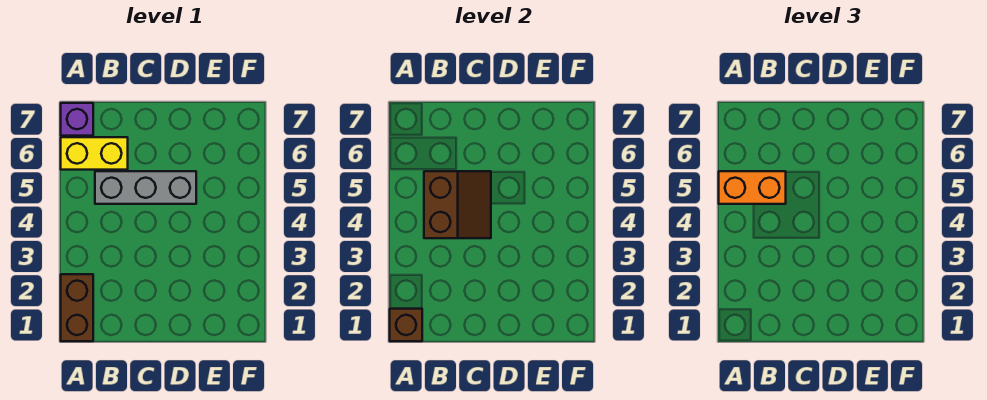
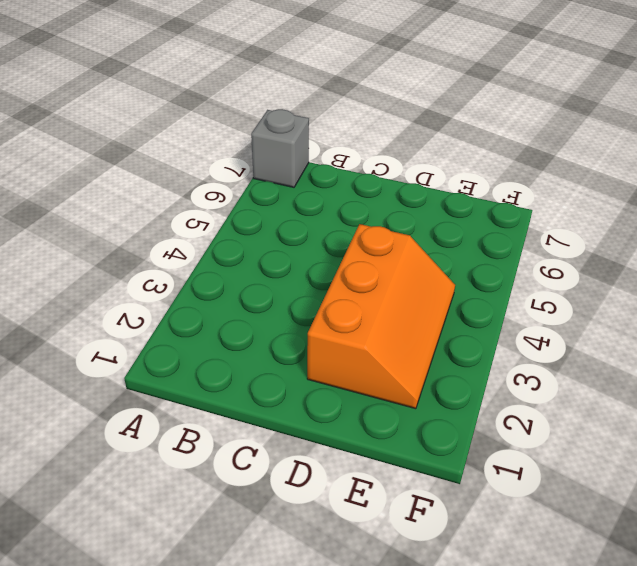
grey 1x1 brick [251,109,309,187] -> purple 1x1 brick [61,103,93,136]
orange 2x3 slope [307,224,455,409] -> none
none -> brown 1x2 brick [61,274,93,341]
none -> yellow 1x2 brick [61,137,128,170]

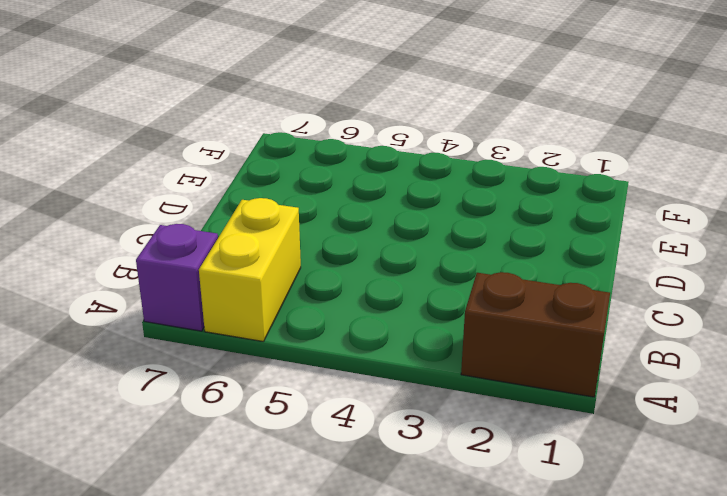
none -> grey 1x3 brick [95,171,196,204]
none -> brown 1x1 brick [390,309,422,341]

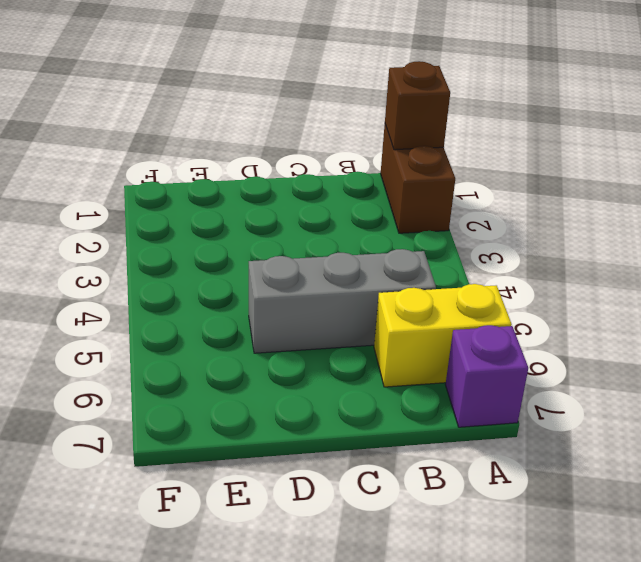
none -> brown 2x2 slope [424,171,491,238]
none -> orange 1x2 brick [719,171,786,204]

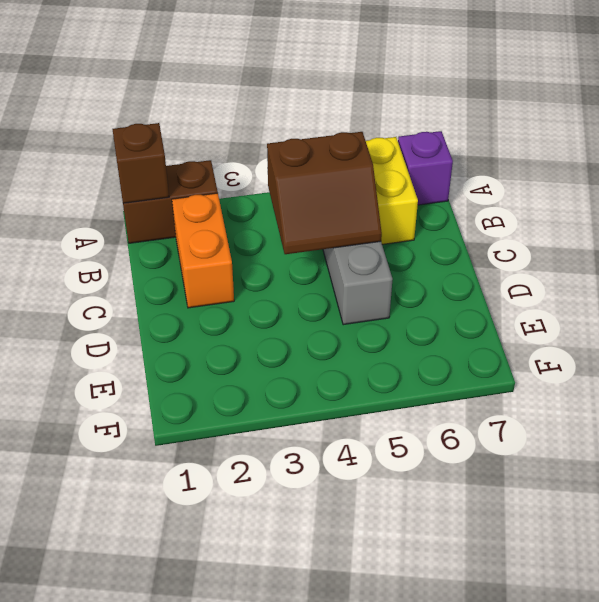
orange 1x2 brick [172,193,234,308] -> orange 1x2 brick moved to [719,171,786,204]

